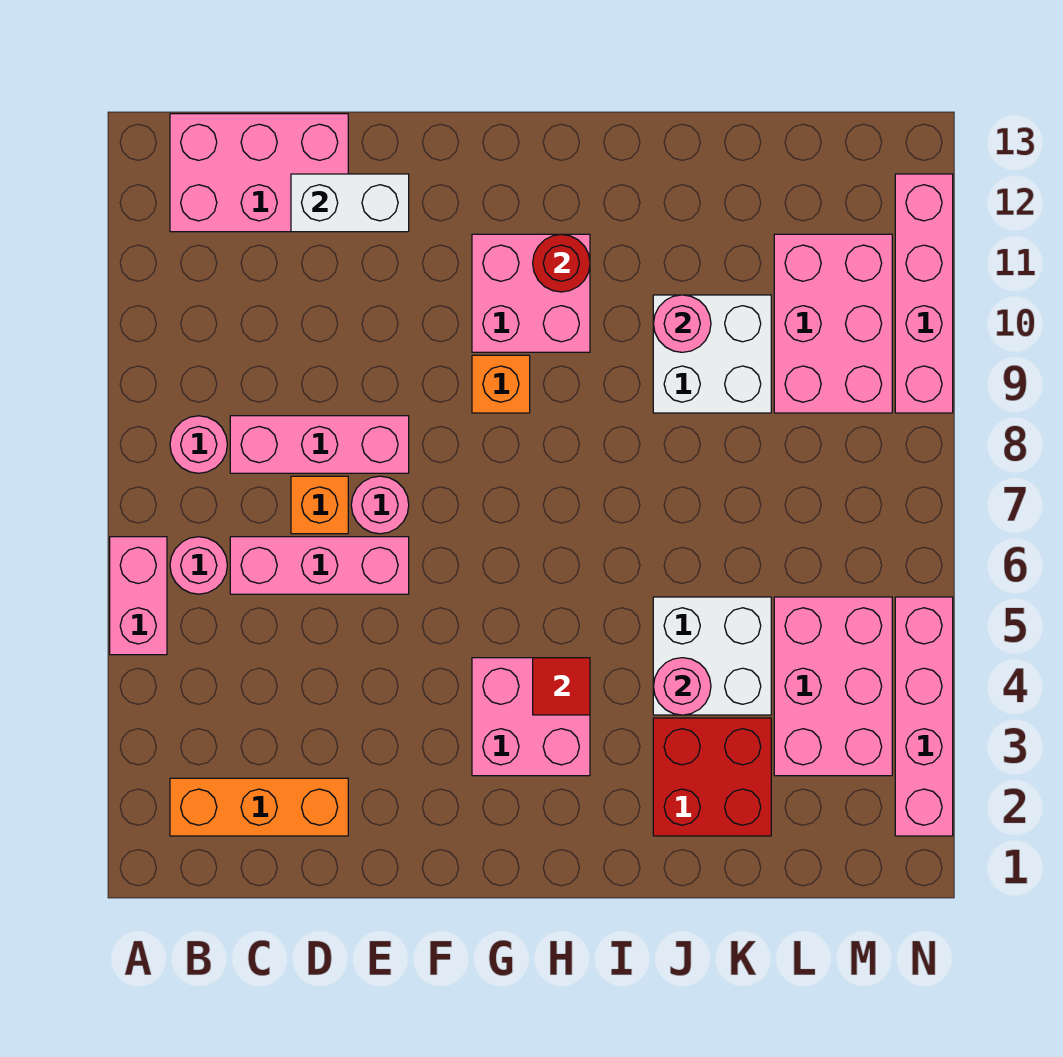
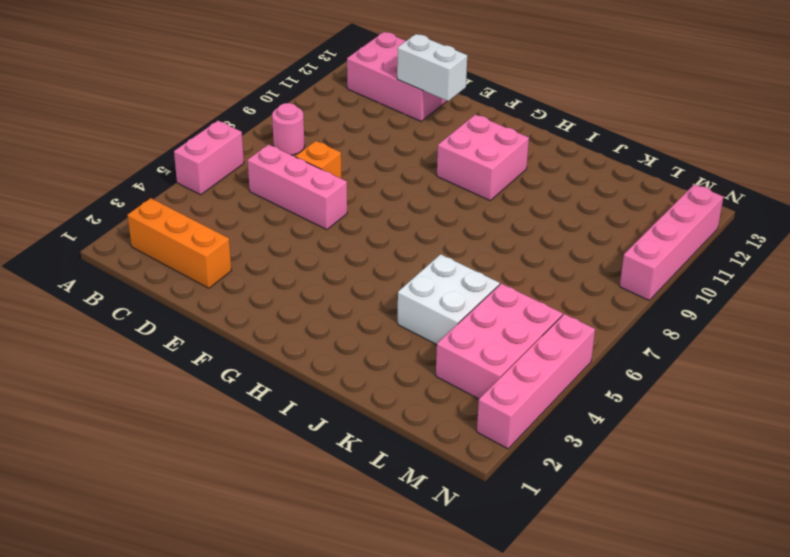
none -> pink 1x1 round brick [170,537,227,594]
none -> pink 1x3 brick [230,416,409,473]
none -> pink 1x1 round brick [351,476,409,534]

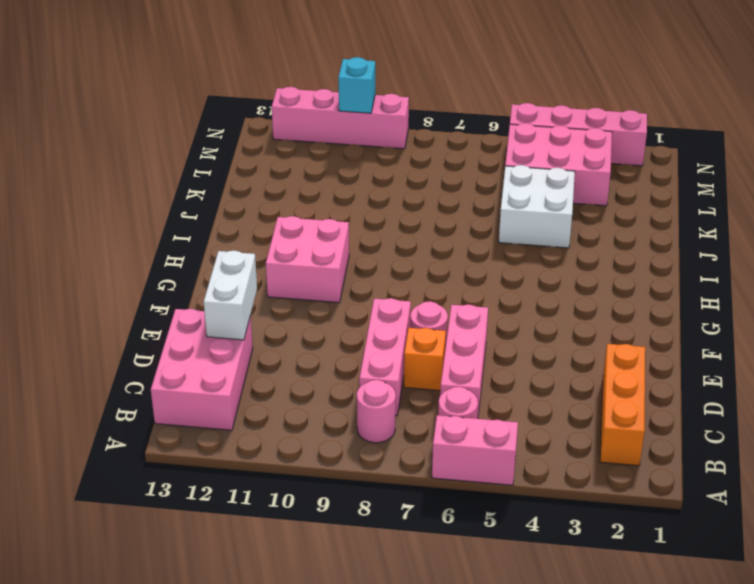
cyan 1x1 brick [338,57,375,113] -> none
none -> pink 2x2 brick [472,658,590,776]
none -> orange 1x1 brick [472,355,530,413]
none -> red 2x2 brick [653,718,771,836]

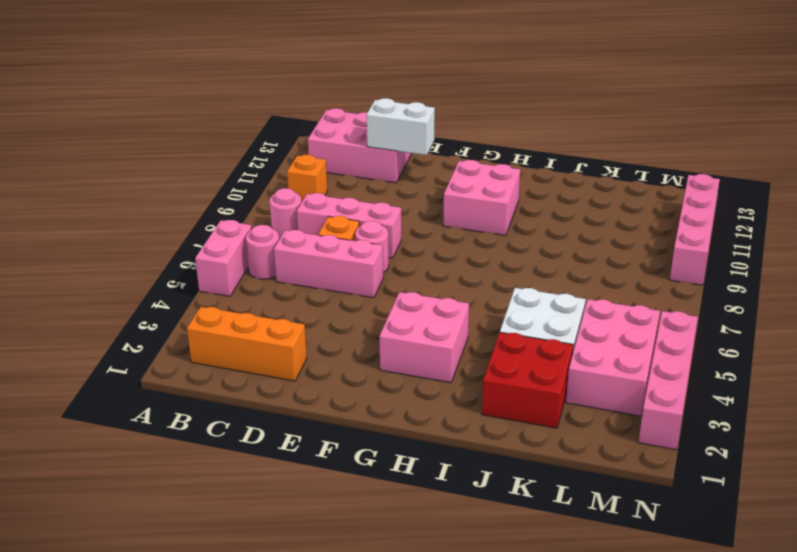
orange 1x1 brick [287,155,327,203] -> orange 1x1 brick moved to [472,355,530,413]
none -> white 2x2 brick [653,295,771,413]
none -> pink 2x3 brick [774,234,892,413]
none -> red 1x1 tile [533,658,590,715]

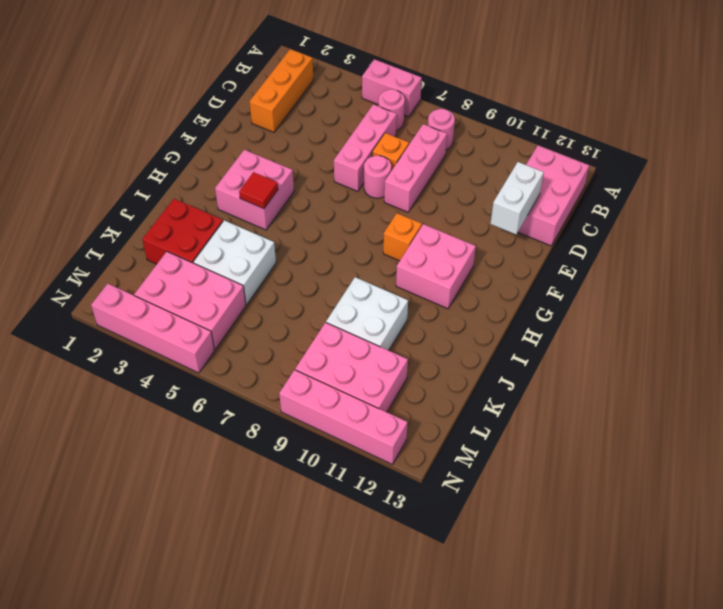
none -> red 1x1 round brick [533,235,590,292]
none -> pink 1x1 round brick [654,658,711,715]
none -> pink 1x1 round brick [653,295,711,352]

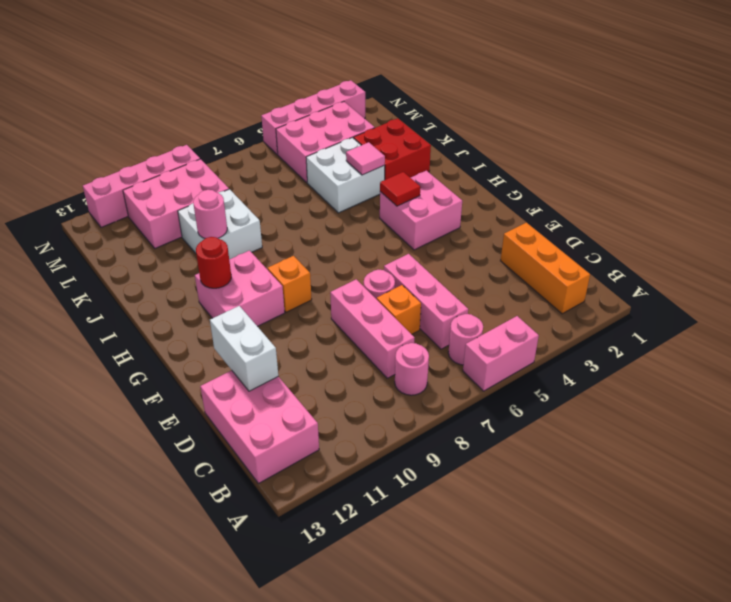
pink 1x1 tile [346,142,385,175] -> pink 1x1 round brick [654,658,711,715]

